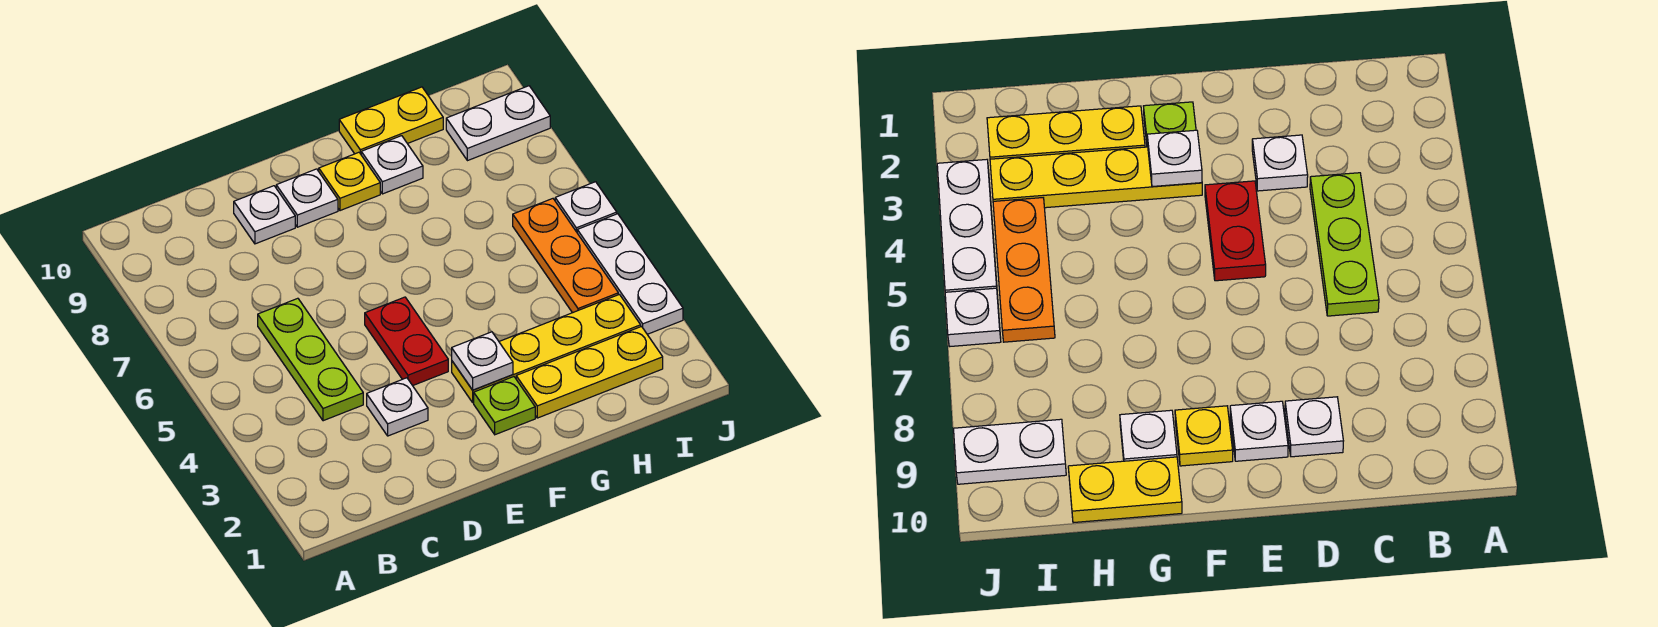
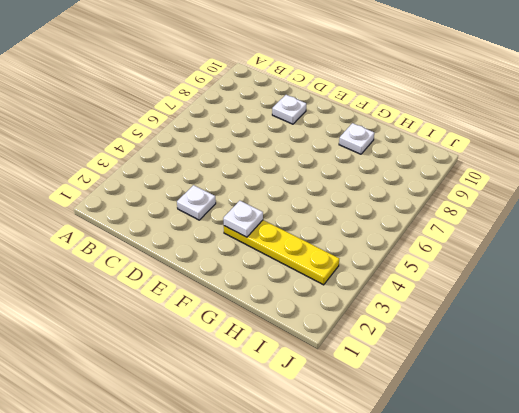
none -> lime 1x3 plate [258,298,363,421]
none -> red 1x2 plate [365,297,448,386]
none -> white 1x1 plate [276,169,338,227]

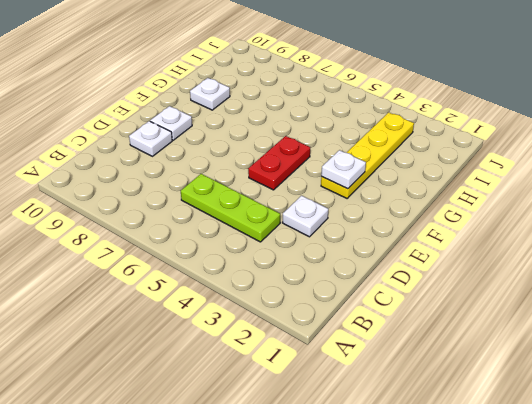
red 1x2 plate [248,136,310,190] -> red 1x2 plate turned to [365,297,448,386]
none -> lime 1x1 plate [474,377,535,435]
none -> yellow 1x1 plate [319,152,380,211]
none -> yellow 1x3 plate [516,327,663,418]

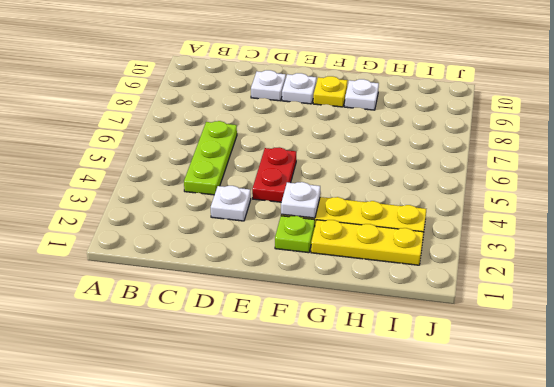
none -> yellow 1x2 plate [339,87,443,154]
none -> orange 1x3 plate [513,199,618,313]
none -> white 1x2 plate [446,86,550,161]

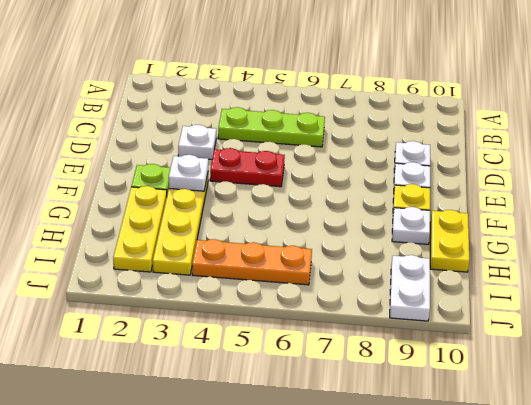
none -> white 1x3 plate [577,214,683,334]
none -> white 1x1 plate [555,182,617,232]

